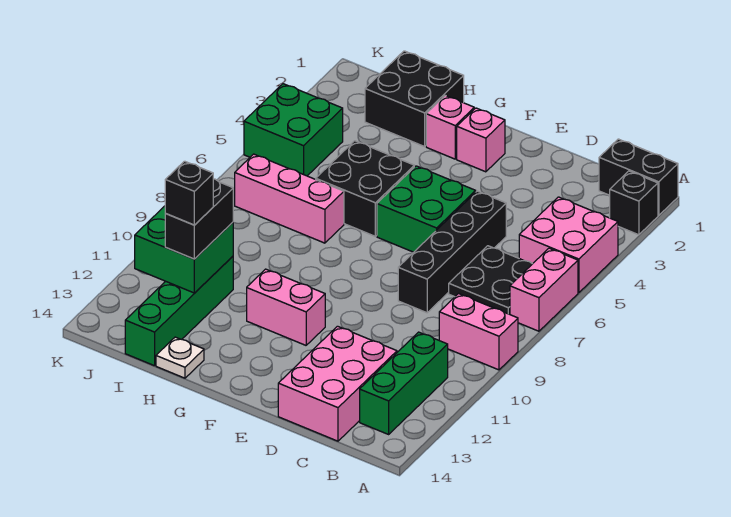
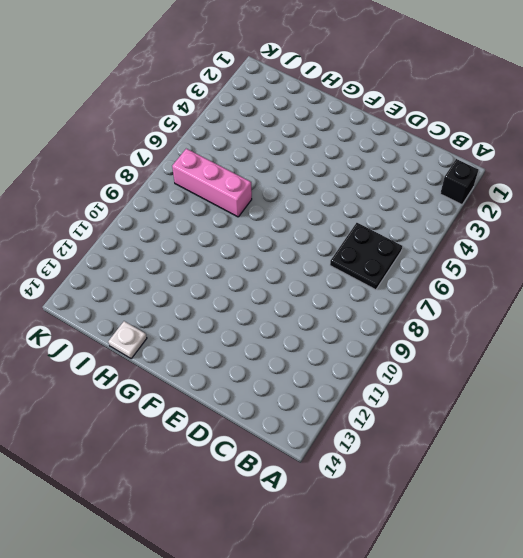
none -> black 1x2 brick [599,139,678,215]
none -> pink 2x2 brick [519,197,618,293]
none -> pink 1x2 brick [510,248,578,331]

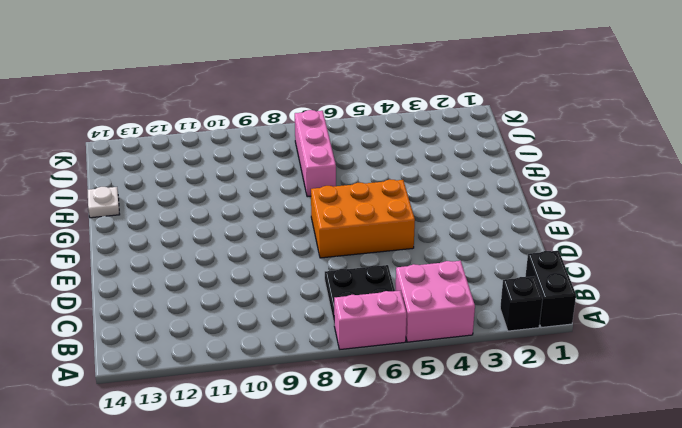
orange 2x3 brick [311,180,415,258] -> green 2x2 brick [377,166,476,252]
none -> pink 1x2 brick [439,294,518,370]
none -> green 1x3 brick [360,332,448,434]
none -> pink 2x3 brick [278,326,397,441]

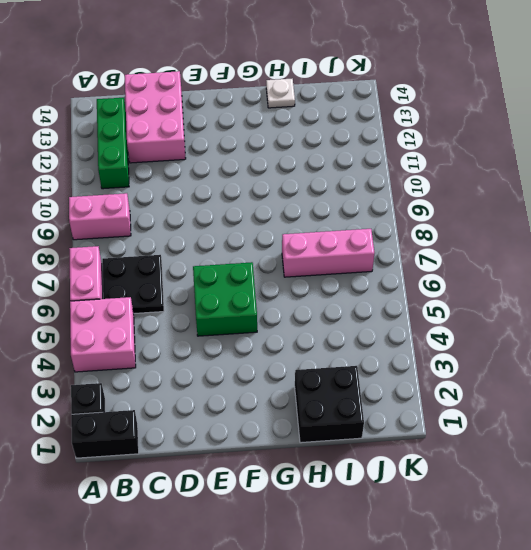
none -> black 1x4 brick [398,191,506,313]
none -> pink 1x1 brick [457,108,505,172]
none -> pink 1x2 brick [247,269,325,345]

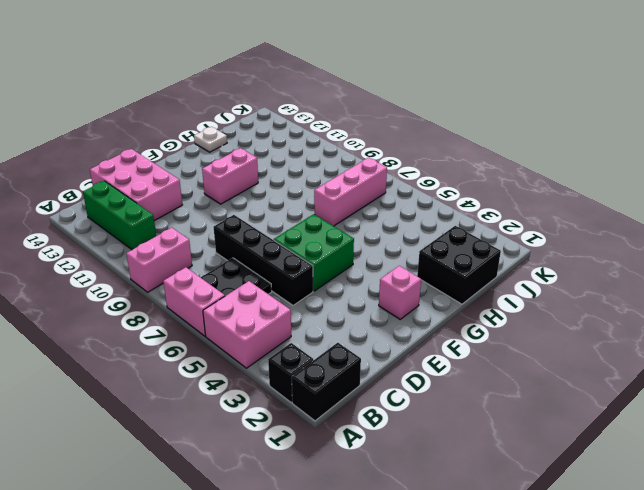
none -> pink 1x1 brick [426,95,474,159]
none -> black 2x2 brick [316,141,414,236]
none -> green 1x4 brick [125,256,233,366]

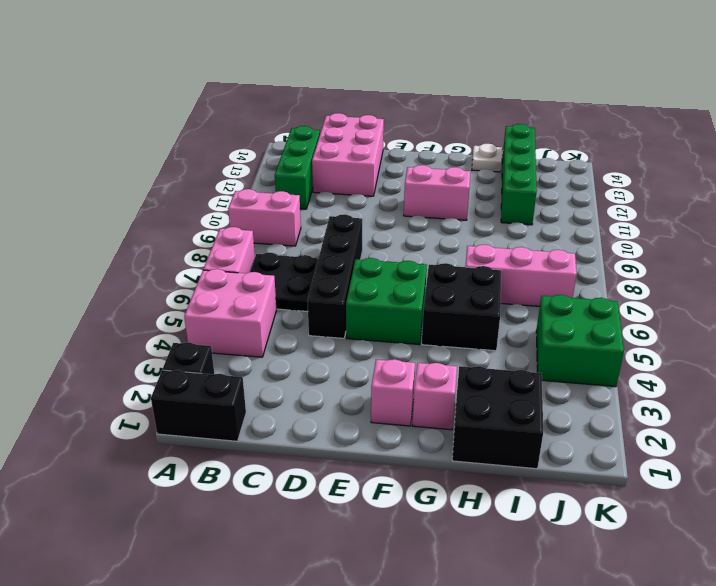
none -> green 2x2 brick [135,206,233,293]
none -> black 1x2 brick [165,179,233,259]
none -> black 1x1 brick [165,161,213,225]

